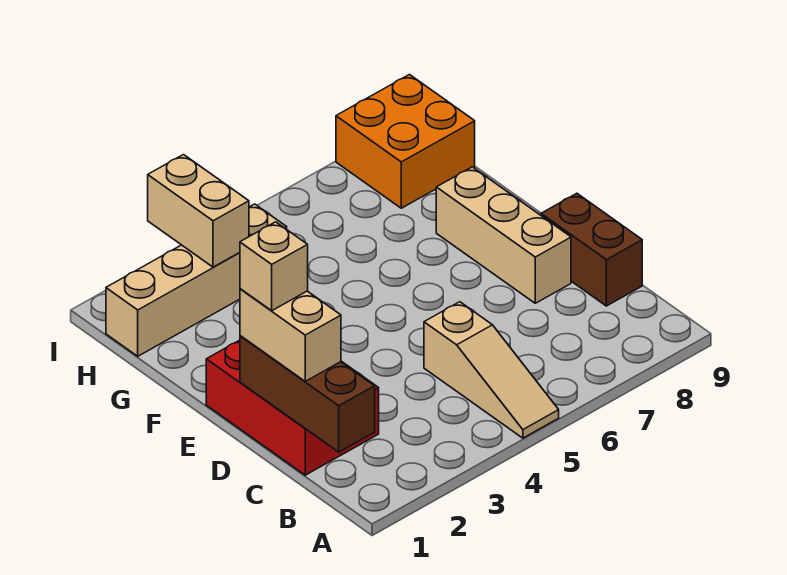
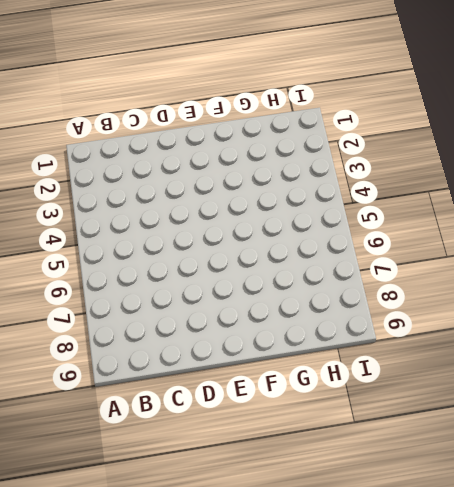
none -> tan 1x3 slope [424,302,559,438]
none -> red 2x3 brick [206,340,379,475]

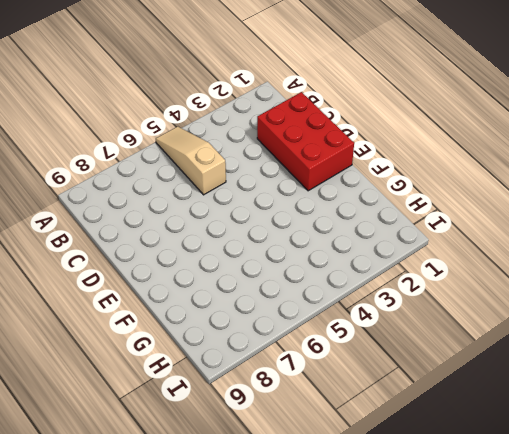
none -> brown 1x2 brick [541,193,642,306]
none -> tan 1x3 brick [436,167,571,303]

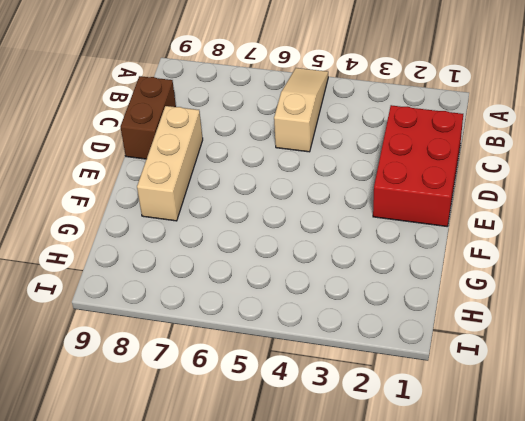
none -> tan 1x4 brick [106,204,287,356]
none -> orange 2x2 brick [336,75,475,208]

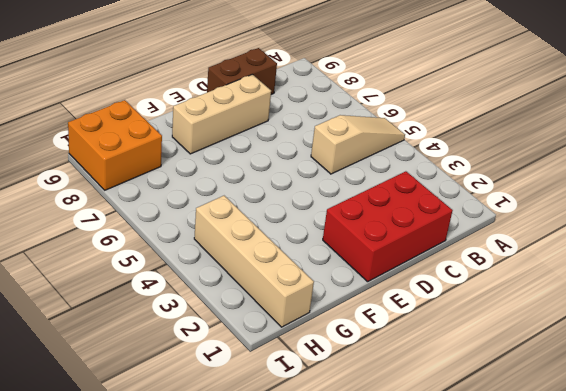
none -> brown 1x3 brick [240,336,375,452]
none -> tan 1x2 brick [148,155,249,267]

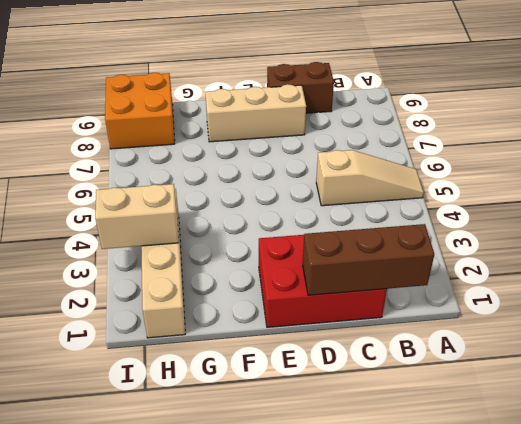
none -> tan 1x2 brick [240,289,341,381]
none -> tan 1x1 brick [240,222,308,311]

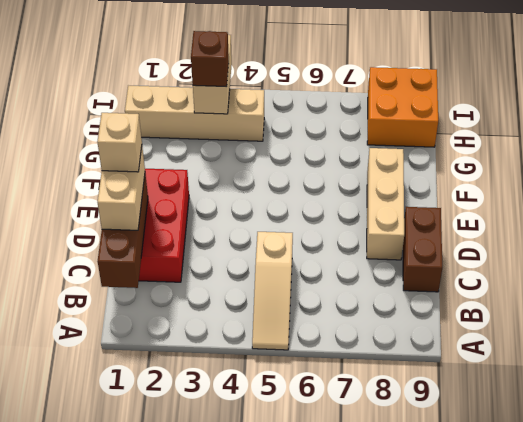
brown 1x1 brick [191,31,229,87] -> none

